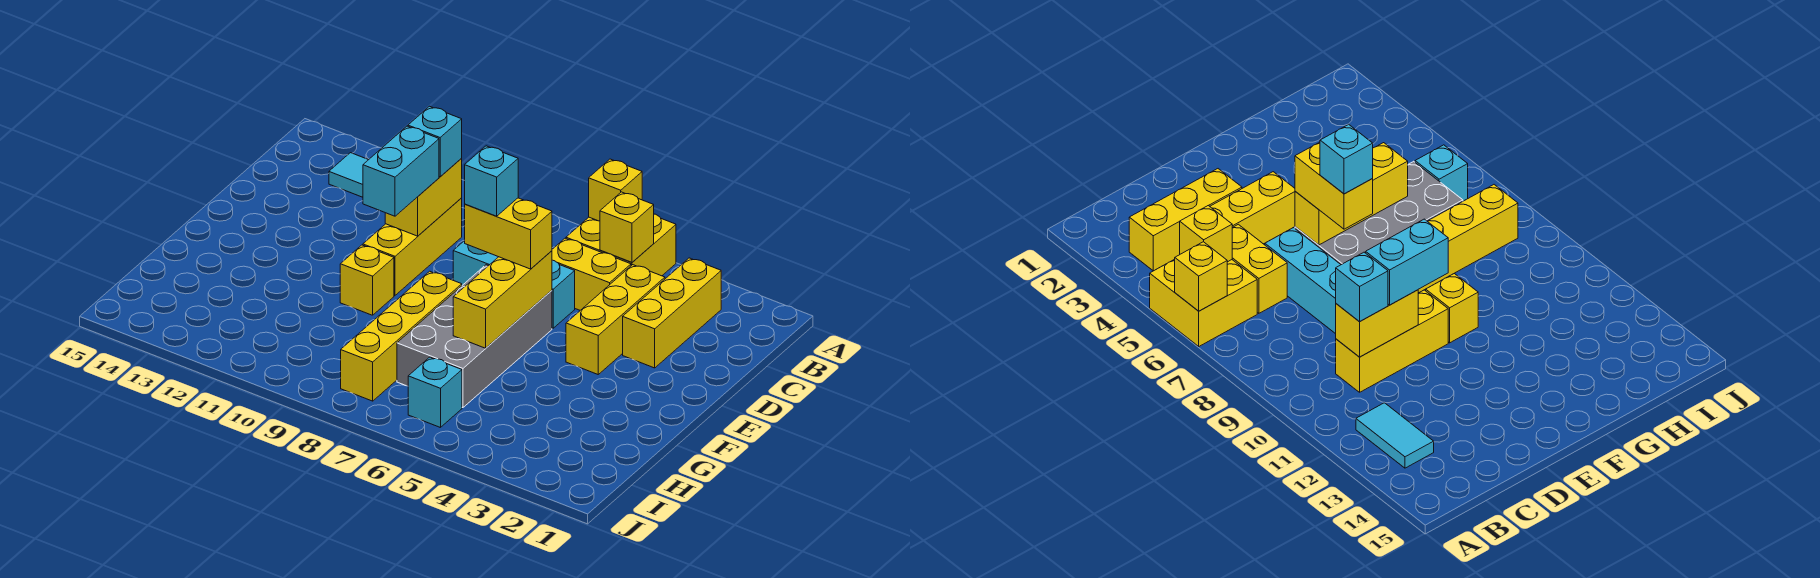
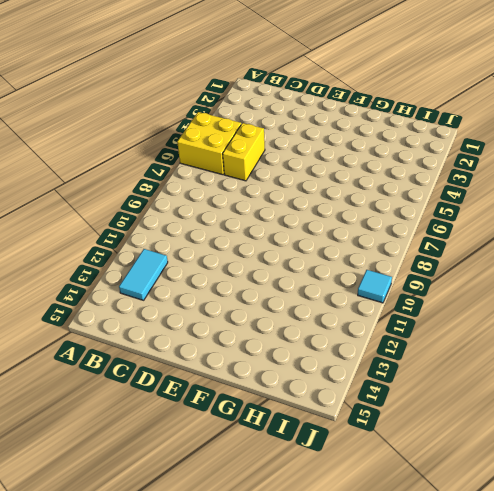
cyan 1x1 tile [358,270,392,303] -> none
none -> yellow 1x3 brick [623,258,721,368]
none -> yellow 1x3 brick [566,265,665,374]
none -> yellow 1x3 brick [363,198,462,295]

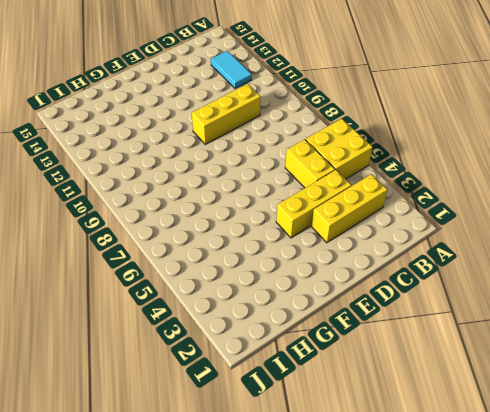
none -> cyan 1x3 brick [453,241,575,328]
none -> grey 2x4 brick [397,265,552,408]
none -> yellow 1x4 brick [341,271,462,401]

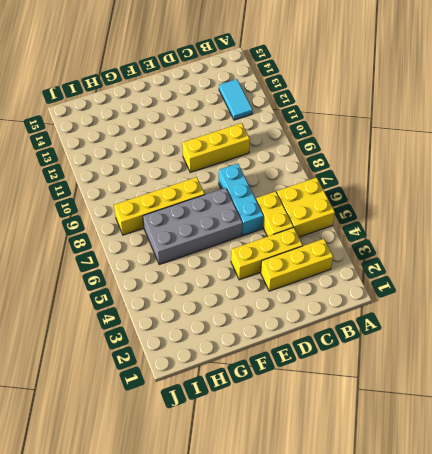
none -> yellow 1x1 brick [340,245,394,315]
none -> cyan 1x1 brick [408,357,462,428]
none -> yellow 1x1 brick [589,159,642,221]

